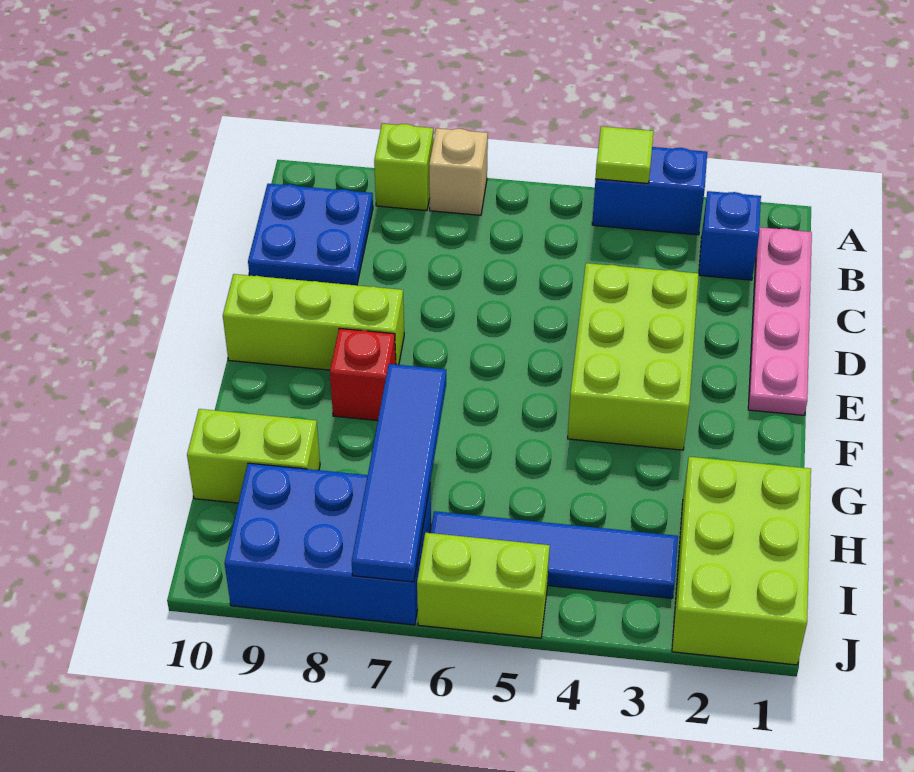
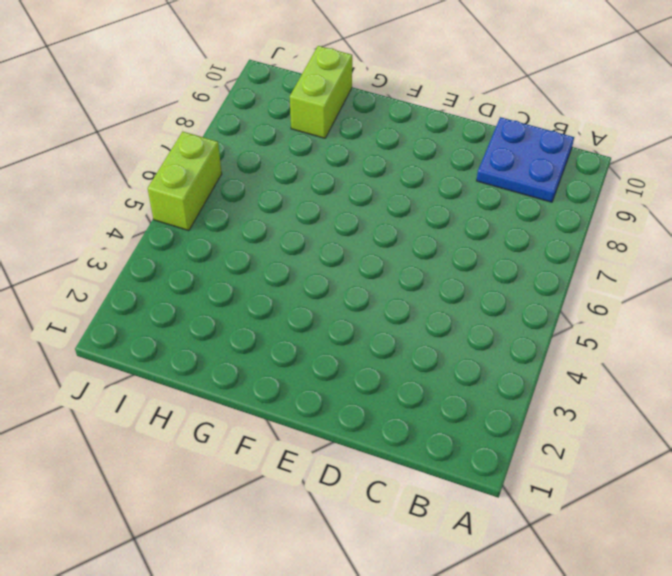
none -> blue 1x2 brick [592,147,707,235]
none -> tan 1x1 brick [429,128,488,215]
none -> lime 1x1 brick [374,124,434,211]

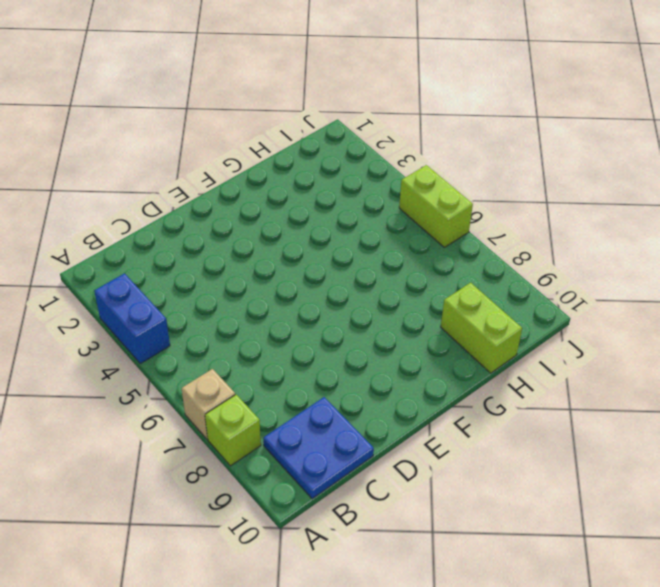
none -> pink 1x4 plate [748,227,812,415]
none -> blue 1x1 brick [699,191,761,280]
none -> lime 2x3 brick [568,263,699,450]

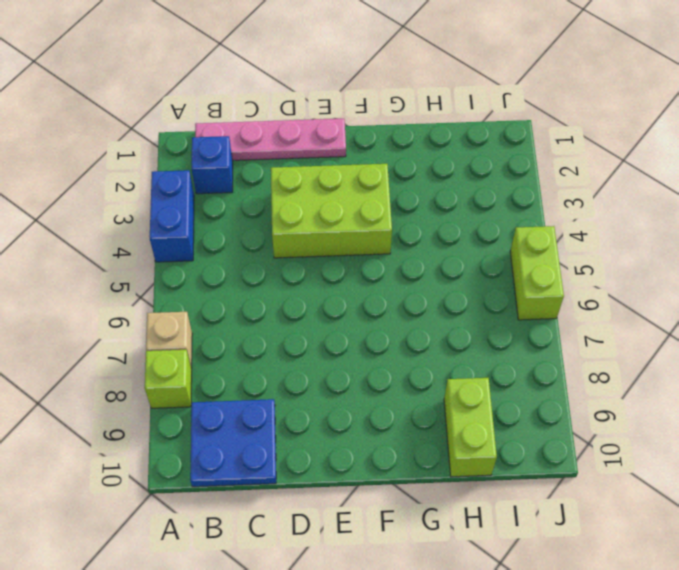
none -> lime 1x3 brick [223,274,404,370]
none -> red 1x1 brick [330,328,396,421]
none -> lime 2x3 brick [672,457,811,665]

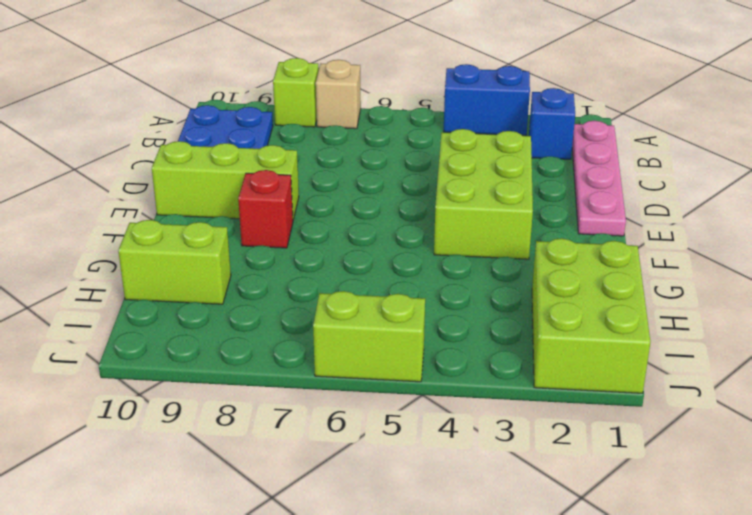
none -> blue 1x4 tile [430,511,678,598]
none -> blue 2x3 brick [225,463,431,625]
none -> lime 1x1 tile [596,126,654,183]

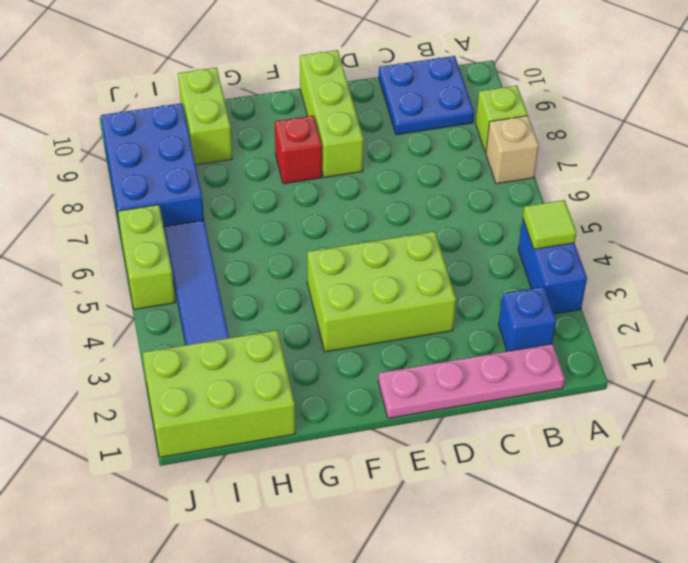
none -> blue 1x4 tile [352,364,446,582]

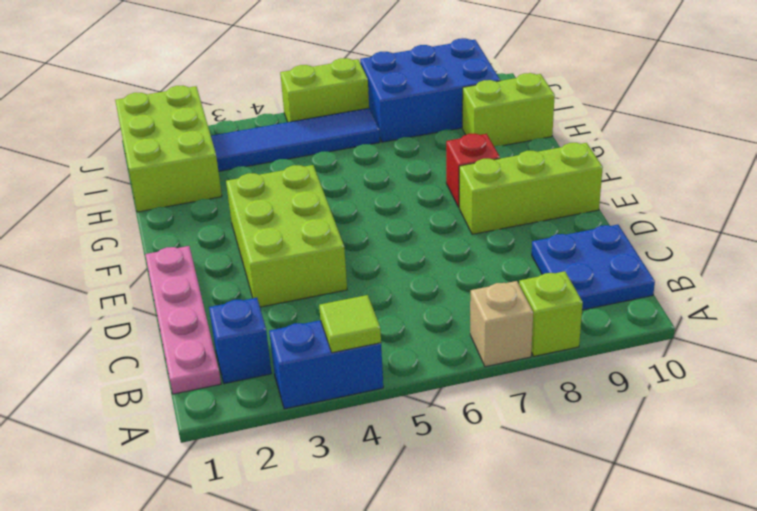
none -> blue 1x4 tile [352,364,446,582]

